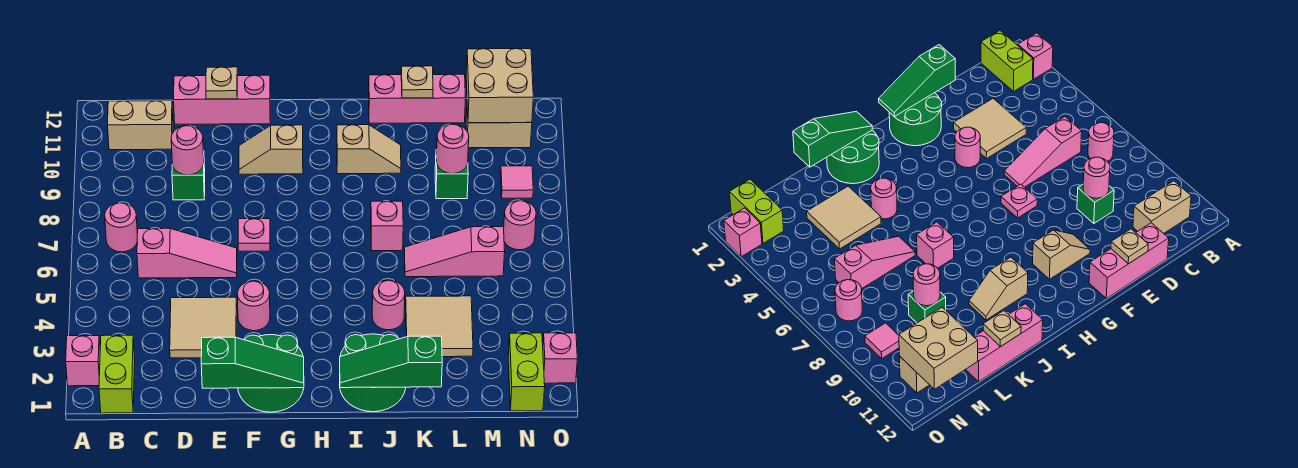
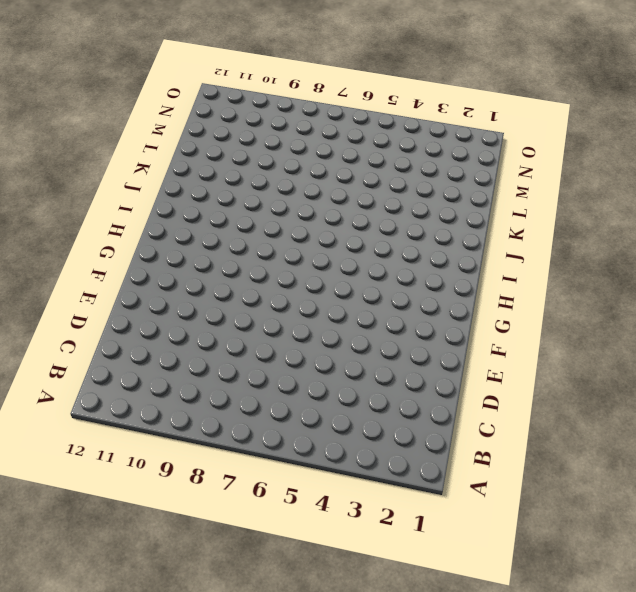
none -> pink 1x1 brick [66,336,100,386]
none -> lime 1x2 brick [99,335,135,413]
none -> pink 1x1 round brick [105,203,137,252]
none -> tan 1x2 brick [108,101,173,150]

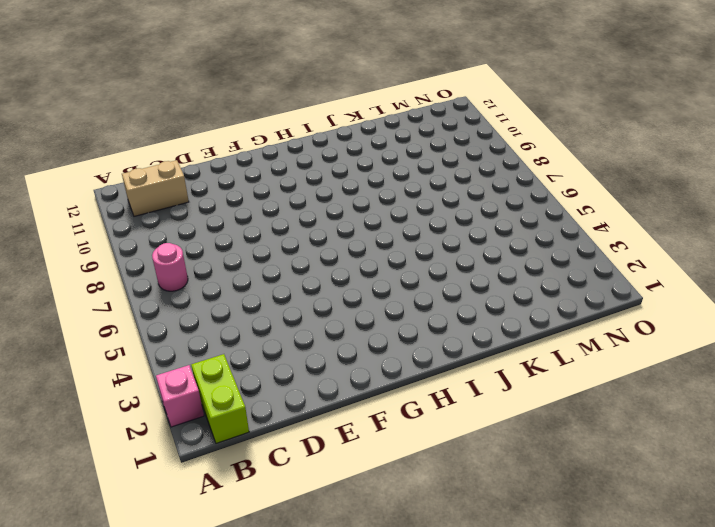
none -> pink 1x3 slope [137,228,237,278]
none -> tan 2x2 tile [170,297,237,358]
none -> green 1x1 brick [172,151,205,200]
none -> pink 1x3 brick [174,75,270,124]

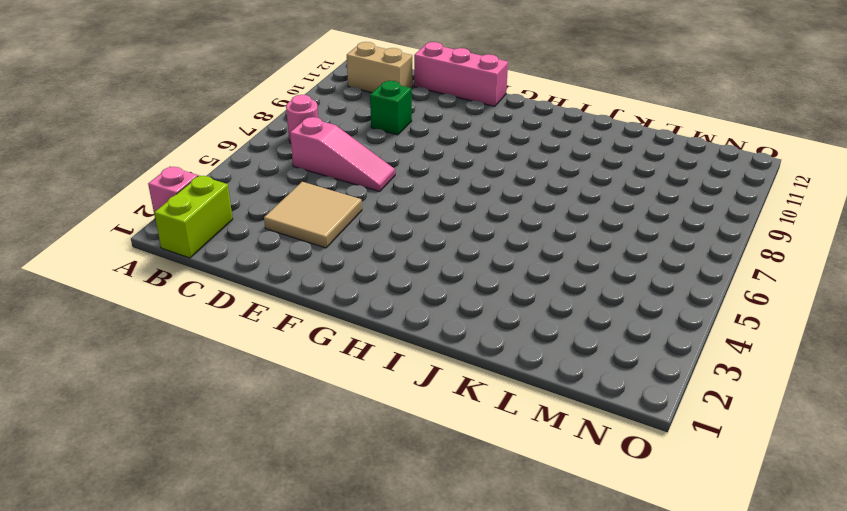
none -> green 2x2 round brick [238,335,304,412]
none -> pink 1x1 round brick [237,281,270,331]
none -> pink 1x1 plate [238,219,270,251]
none -> tan 1x2 slope [239,125,303,174]

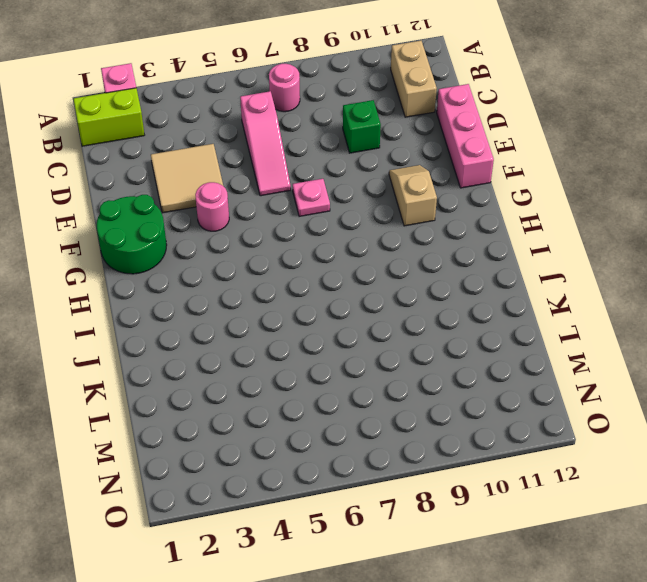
none -> green 2x2 round brick [340,334,406,412]
none -> tan 1x2 slope [337,125,401,174]
none -> pink 1x1 round brick [372,280,405,330]
none -> pink 1x1 brick [371,201,403,251]

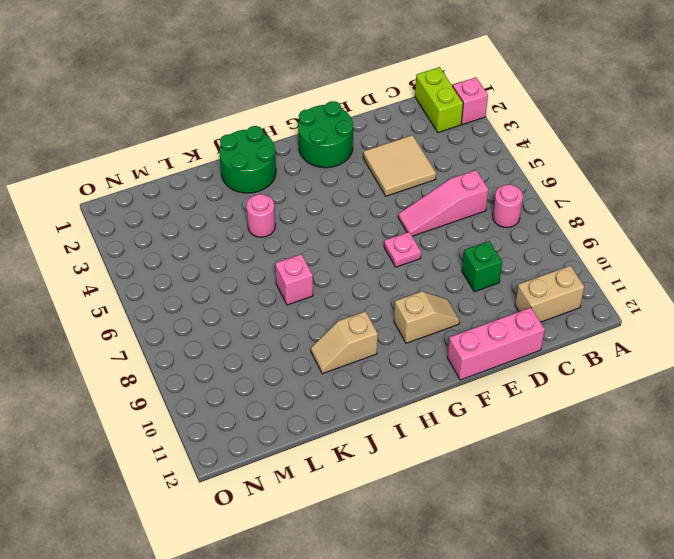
none -> pink 1x1 round brick [237,281,270,331]
none -> pink 1x3 brick [369,74,466,123]
none -> tan 2x2 tile [406,296,473,357]
none -> pink 1x3 slope [404,227,505,277]

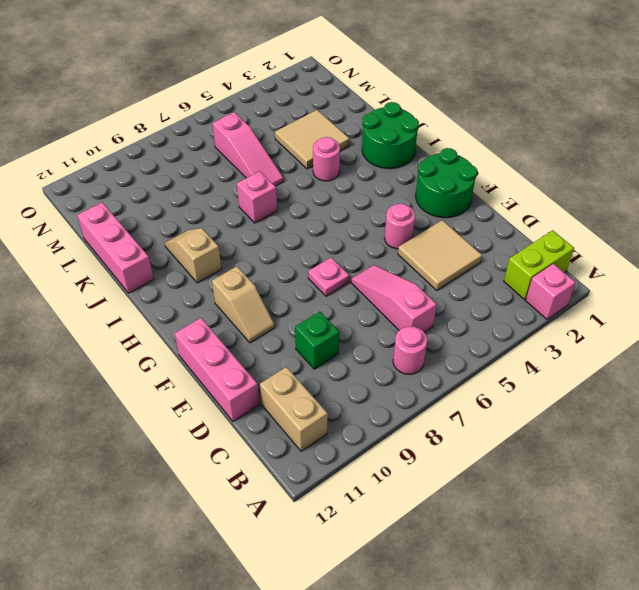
none -> green 1x1 brick [435,150,468,199]
none -> tan 1x2 brick [466,109,532,148]
none -> lime 1x2 brick [508,333,545,411]
none -> pink 1x1 round brick [504,201,536,250]

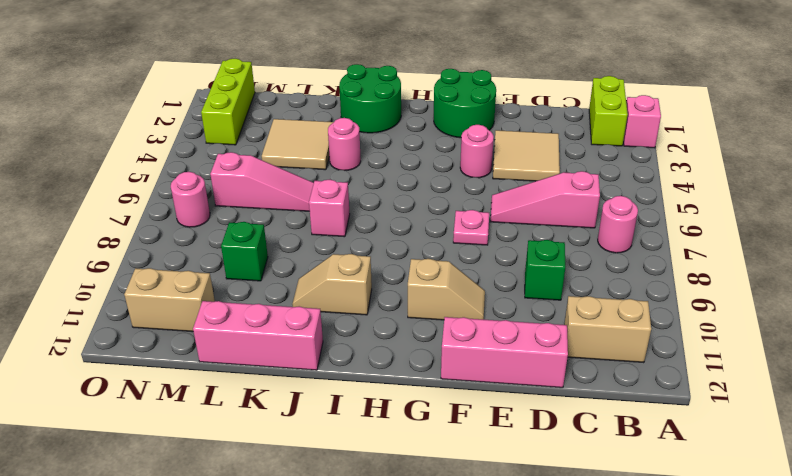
lime 1x3 brick [201,59,255,145] -> lime 1x2 brick [508,333,545,411]
none -> pink 1x1 tile [501,166,533,198]
none -> pink 1x1 brick [543,333,577,383]
none -> pink 1x1 round brick [171,126,204,175]
none -> green 1x3 slope [201,337,304,388]

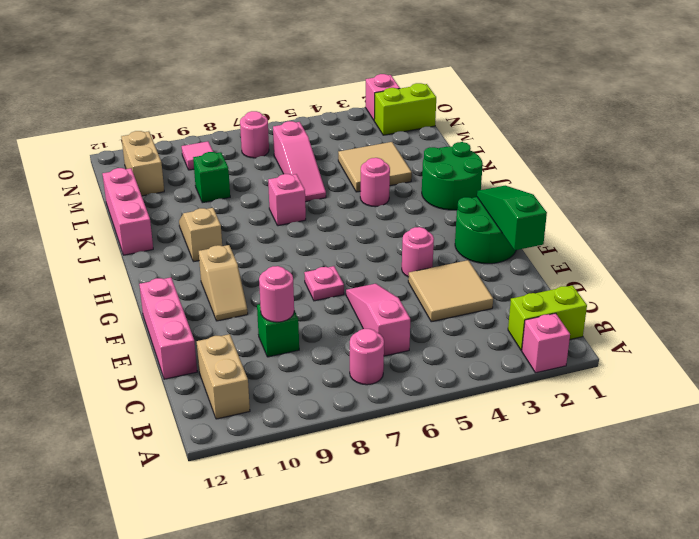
none -> tan 1x1 plate [206,67,237,99]
none -> green 1x3 slope [340,336,442,388]
none -> tan 1x1 plate [401,66,433,98]
none -> pink 1x1 round brick [436,124,469,174]

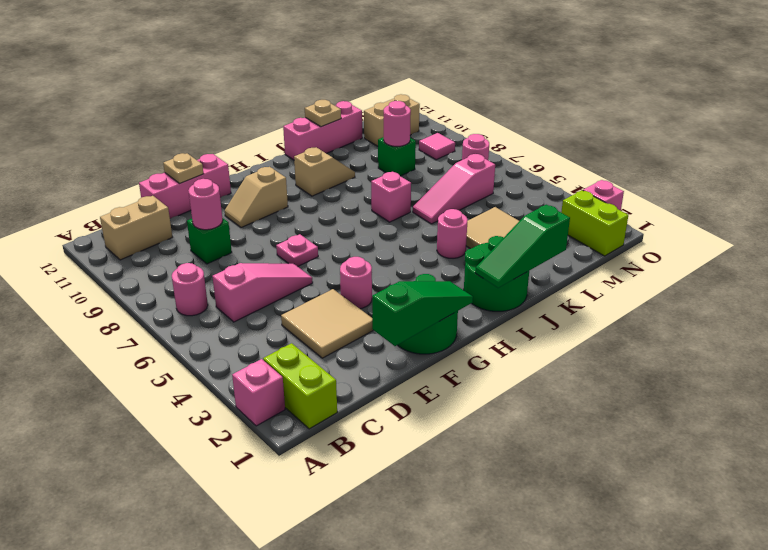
none -> tan 2x2 brick [466,49,533,123]

